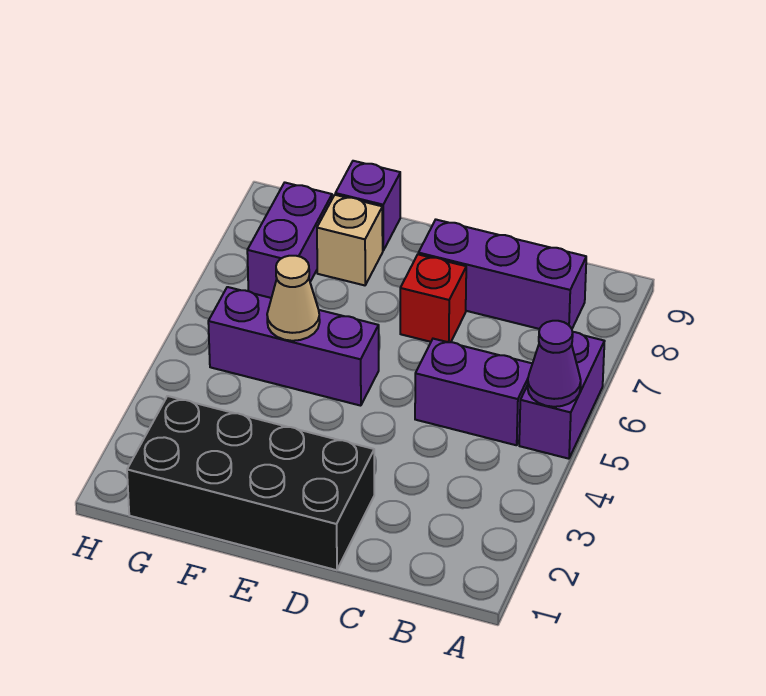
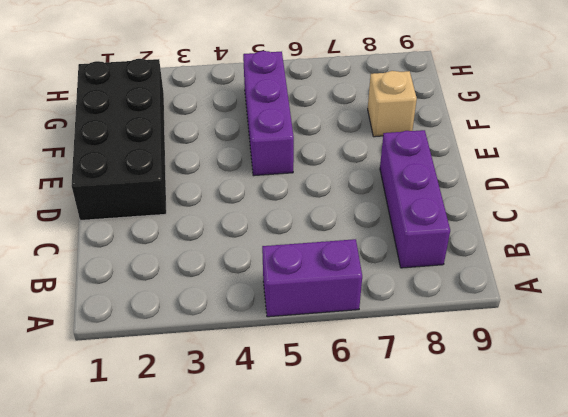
none -> purple 1x2 brick [415,339,532,445]
none -> red 1x1 brick [400,254,466,342]

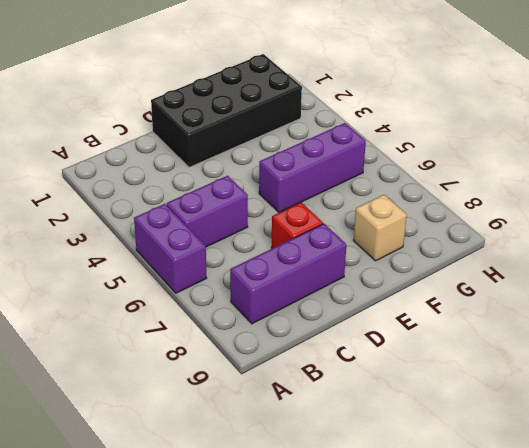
none -> purple 1x1 brick [335,161,400,250]
none -> purple 1x2 brick [247,183,332,298]

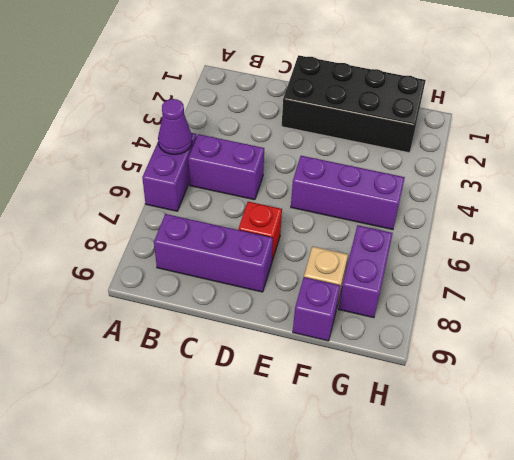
none -> tan 1x1 cone [267,256,320,341]

